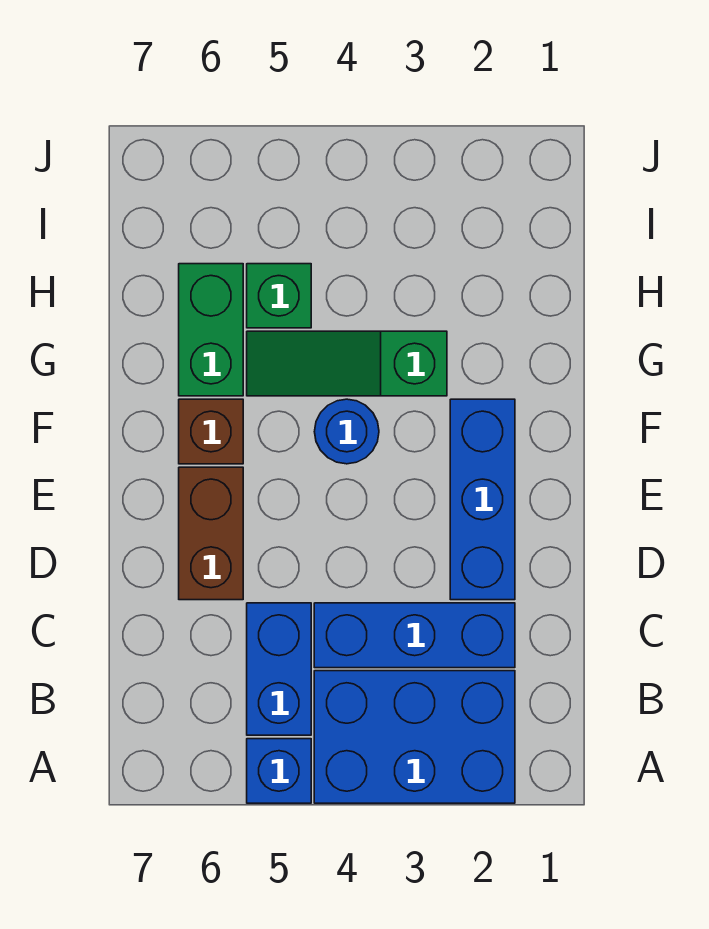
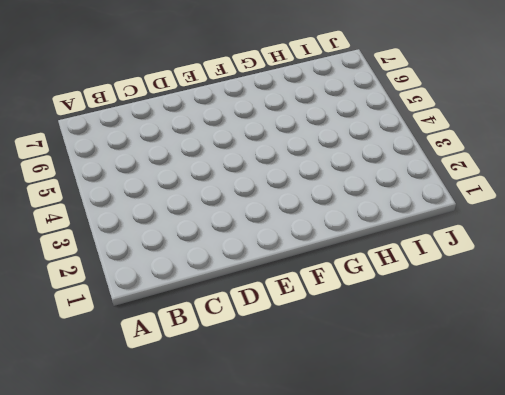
none -> blue 2x3 brick [314,671,515,803]
none -> blue 1x1 brick [247,739,311,803]

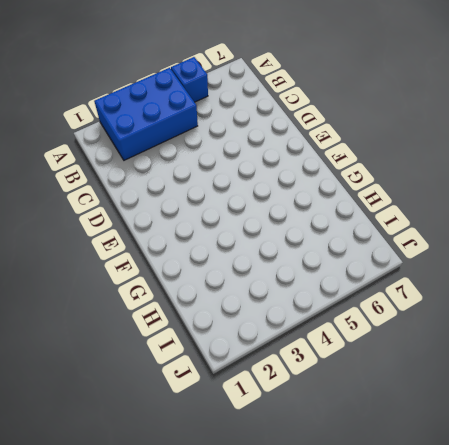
none -> blue 1x2 brick [247,603,311,735]
none -> blue 1x3 brick [314,603,515,668]

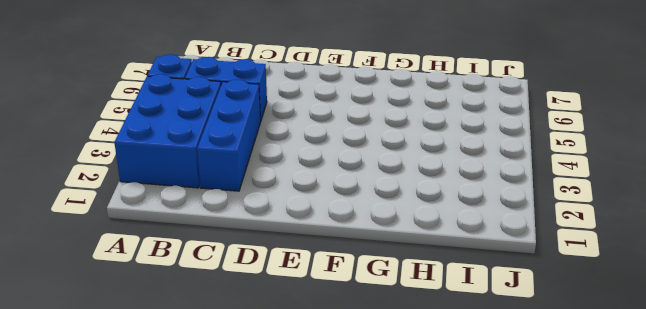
none -> blue 1x3 brick [450,399,515,600]
none -> brown 1x2 brick [179,467,243,600]

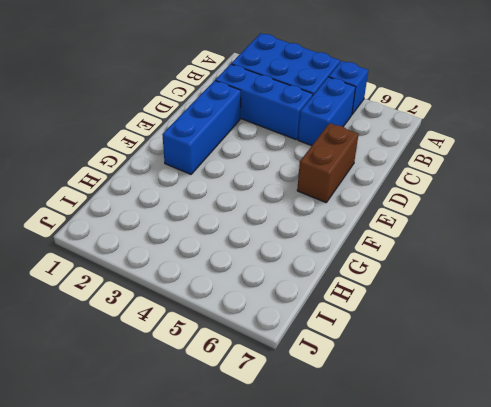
none -> blue 1x1 round brick [314,399,379,464]
none -> brown 1x1 brick [179,399,243,464]

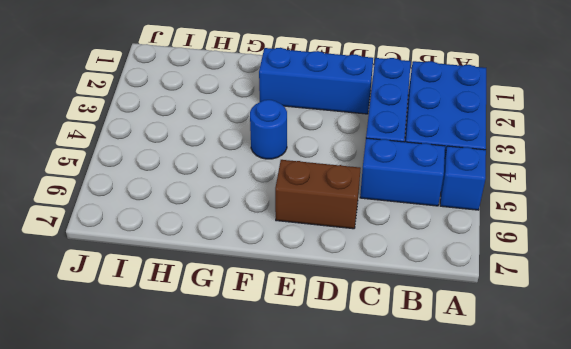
none -> brown 1x1 brick [179,399,243,464]
none -> green 1x3 slope [247,331,447,396]

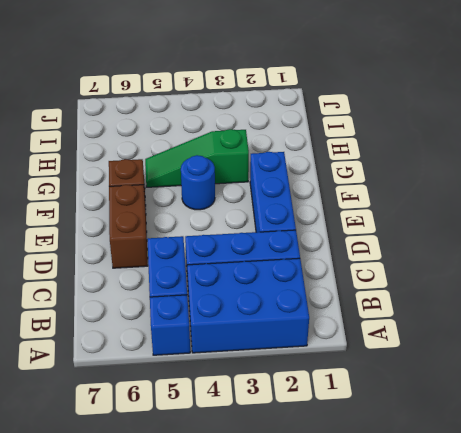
none -> green 1x2 brick [179,264,243,396]
none -> green 1x1 brick [247,264,311,328]

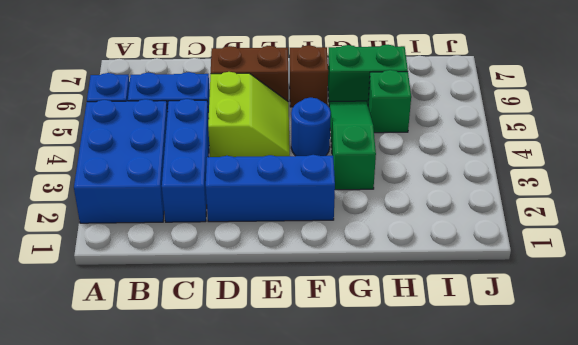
lime 2x2 slope [208,72,290,157] -> none

